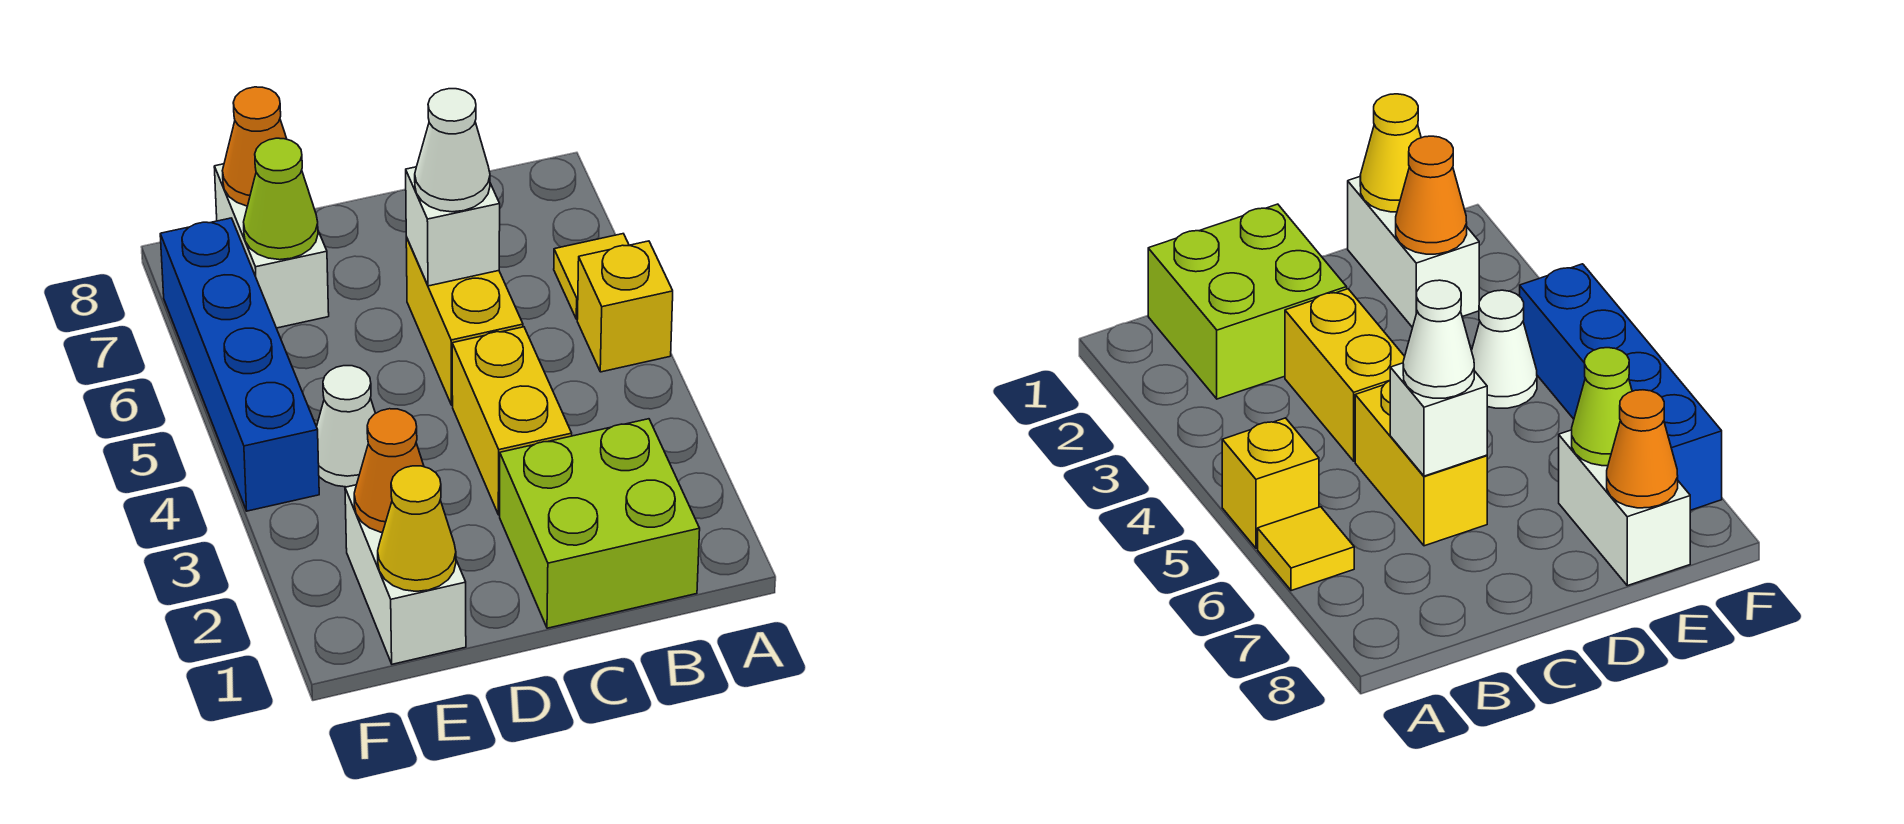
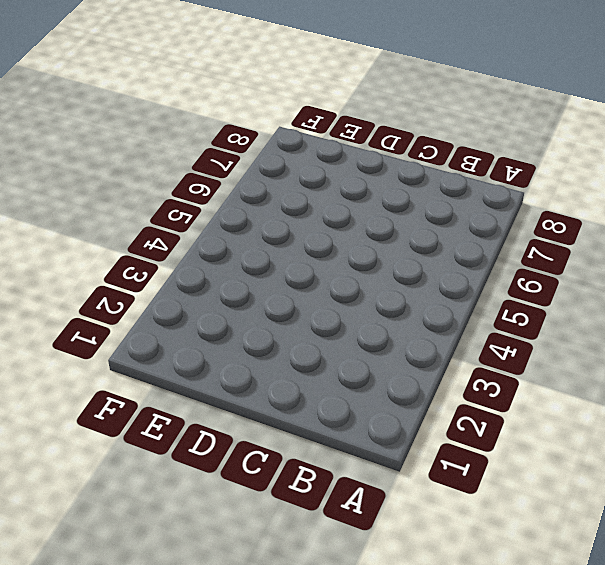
none -> yellow 1x1 brick [577,241,673,372]
none -> yellow 1x1 tile [554,234,629,319]
none -> lime 2x2 brick [500,419,700,628]

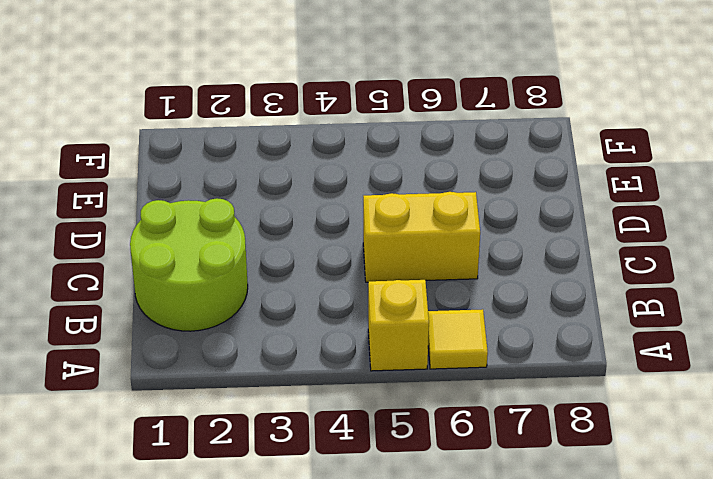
lime 2x2 round brick [130,198,248,331] -> lime 2x2 brick [500,419,700,628]
none -> yellow 1x2 brick [452,327,572,515]
none -> white 1x2 brick [345,485,466,664]
none -> white 1x1 cone [317,366,375,487]

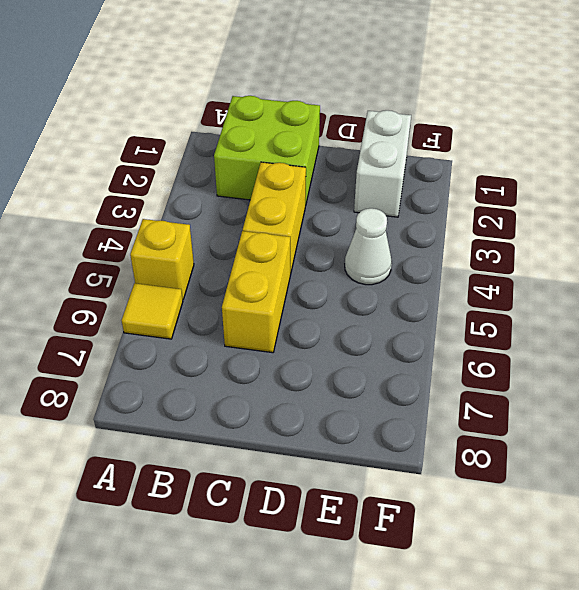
none -> white 1x2 brick [214,164,329,328]
none -> blue 1x4 brick [160,218,319,511]
none -> white 1x1 brick [405,167,500,286]

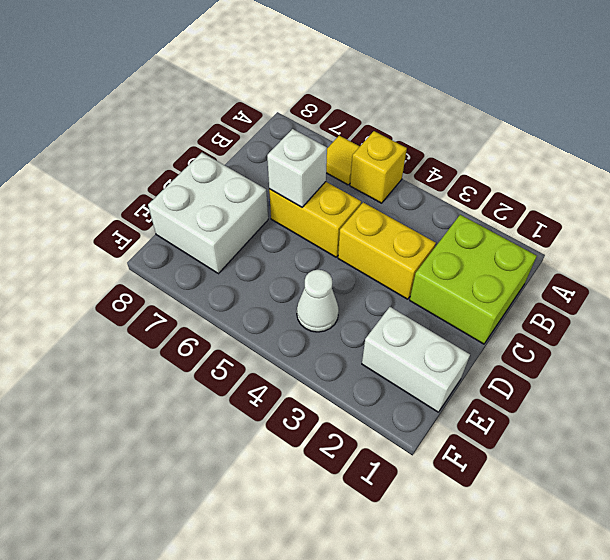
white 2x2 brick [148,153,268,274] -> white 1x2 brick [214,164,329,328]
none -> blue 1x4 brick [160,218,319,511]
none -> yellow 1x1 cone [378,466,456,591]
none -> orange 1x1 cone [354,409,424,532]

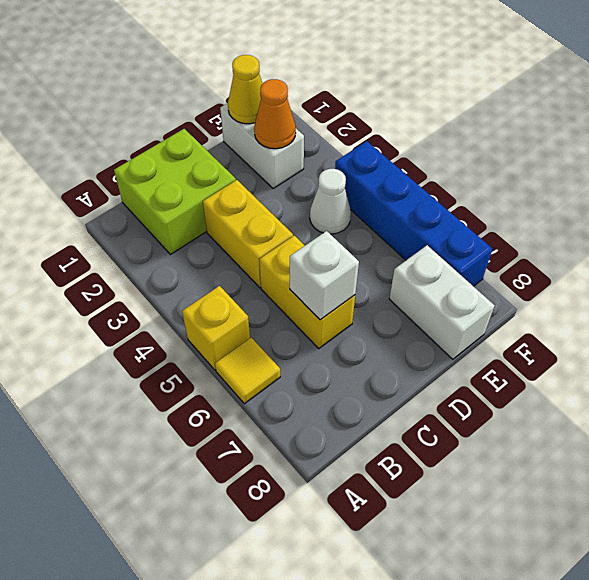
none -> lime 1x1 cone [244,138,318,260]
none -> orange 1x1 cone [222,87,287,206]
none -> white 1x1 cone [415,89,490,212]

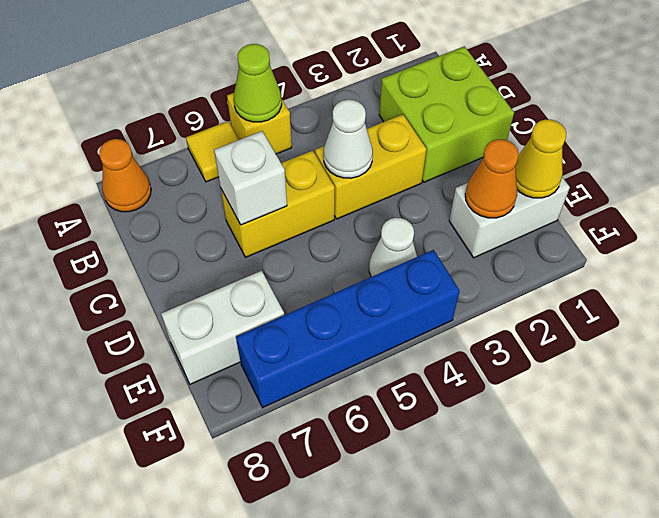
lime 1x1 cone [234,44,282,122] -> lime 1x1 cone moved to [244,138,318,260]
orange 1x1 cone [99,139,151,212] -> orange 1x1 cone moved to [222,87,287,206]
white 1x1 cone [324,100,373,178] -> white 1x1 cone moved to [415,89,490,212]

